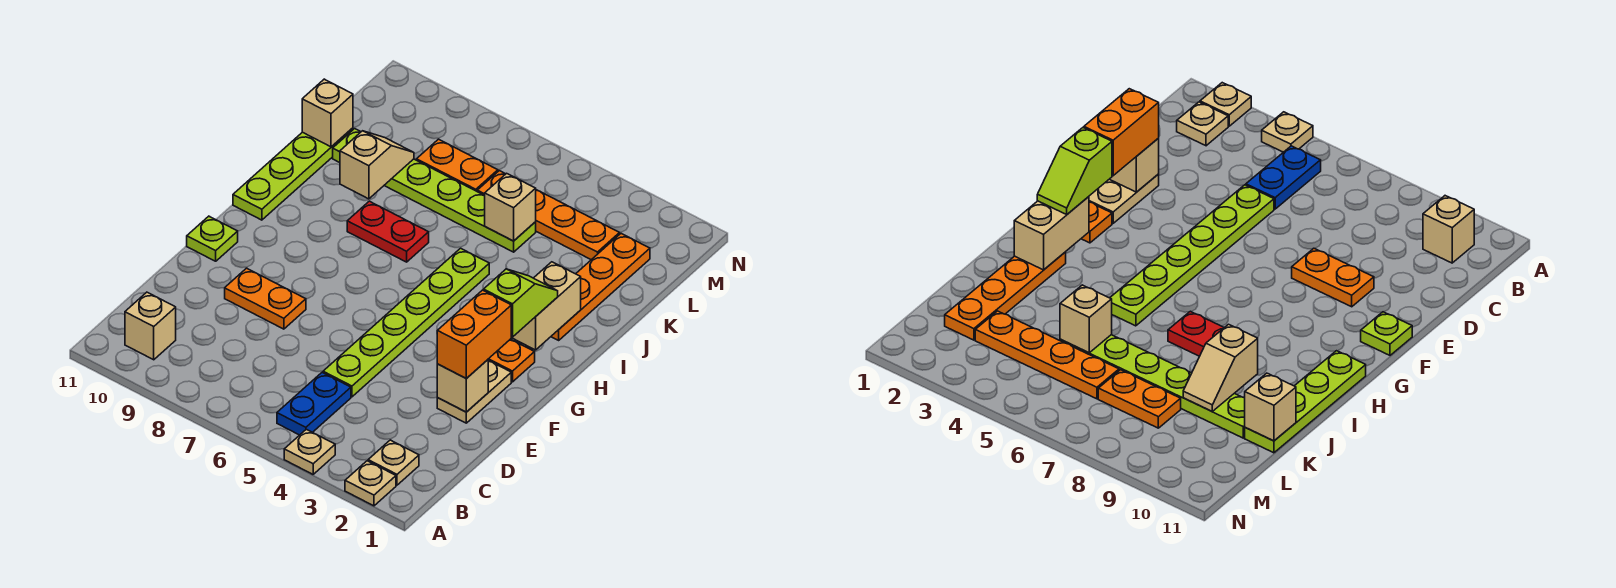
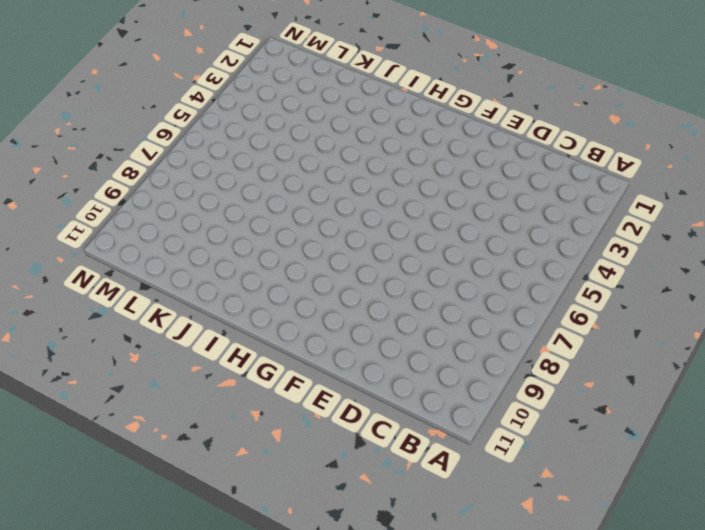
none -> tan 1x1 plate [345,461,396,506]
none -> tan 1x1 plate [284,429,335,474]
none -> tan 1x1 plate [368,440,419,485]

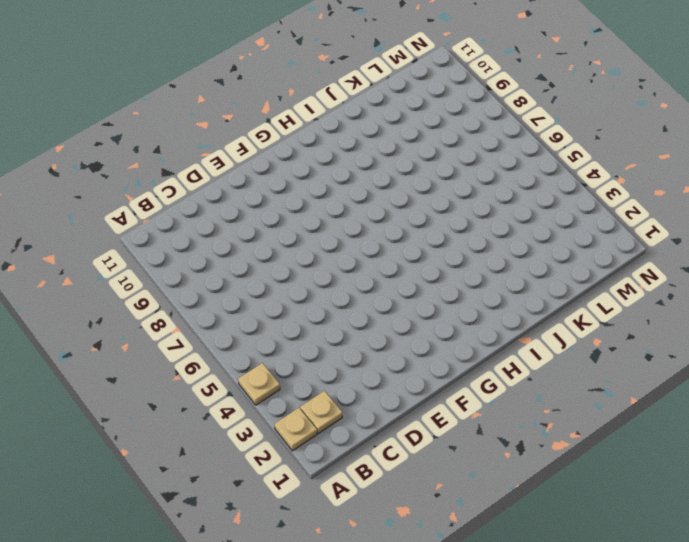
none -> blue 1x2 plate [277,372,351,435]
none -> tan 1x1 brick [125,292,176,360]
none -> lime 1x6 plate [323,248,489,397]

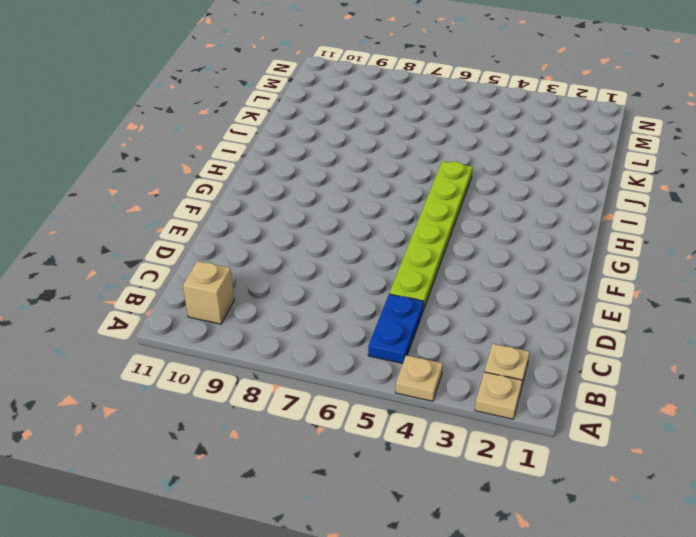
none -> tan 1x2 plate [437,360,511,423]
none -> orange 1x2 plate [225,268,306,329]
none -> lime 1x1 plate [187,216,238,261]

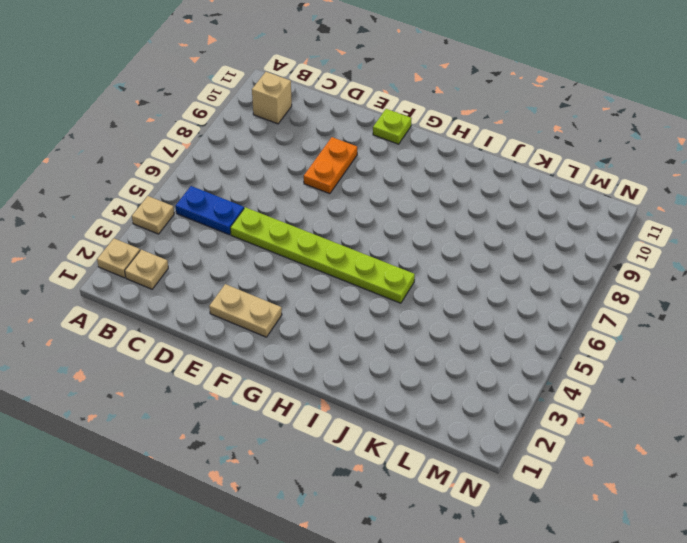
none -> orange 1x1 plate [488,339,535,382]
none -> lime 1x4 plate [233,128,353,220]
none -> orange 1x4 plate [551,234,650,340]

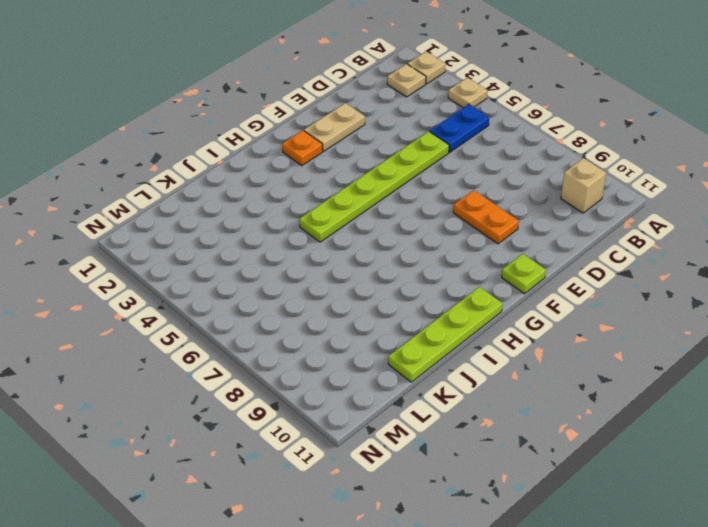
none -> orange 1x4 plate [551,234,650,340]
none -> red 1x2 plate [347,201,429,262]
none -> lime 1x6 plate [333,129,536,252]

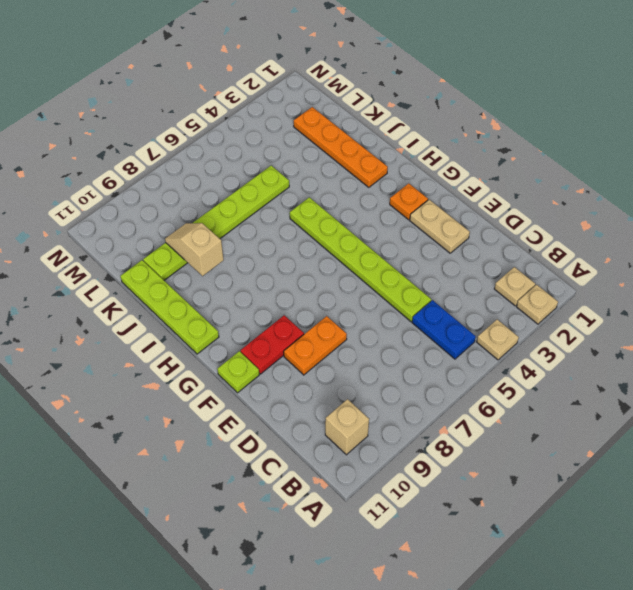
red 1x2 plate [240,315,304,374] -> red 1x2 plate moved to [347,201,429,262]
none -> orange 1x4 plate [477,171,620,260]
none -> orange 1x2 plate [417,139,498,191]
none -> tan 1x1 brick [437,360,488,412]

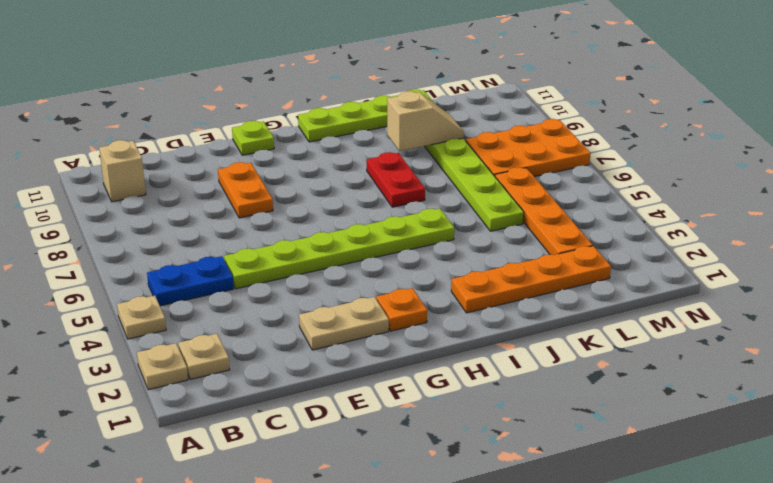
orange 2x3 plate [466,119,591,177] -> orange 1x2 plate [417,139,498,191]
none -> tan 1x1 brick [437,360,488,412]
none -> tan 1x2 brick [511,262,581,350]
none -> tan 1x1 brick [484,173,536,241]

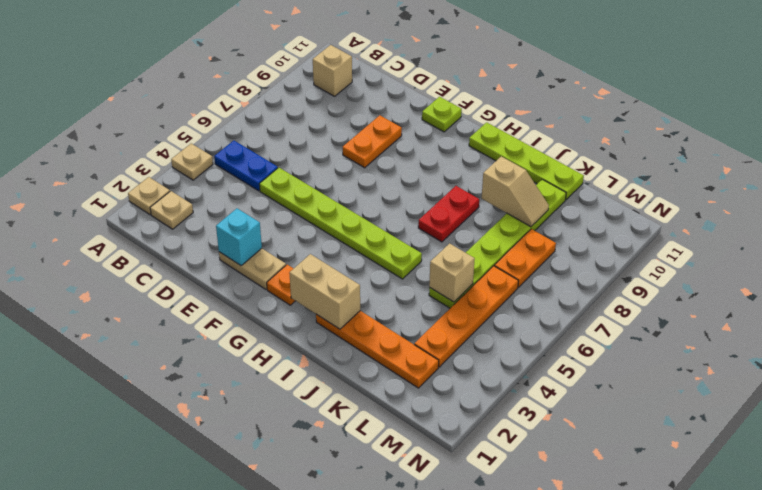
cyan 1x1 brick [216,208,262,265] -> tan 1x1 brick [437,360,488,412]
none -> tan 1x1 brick [302,79,353,147]
none -> orange 1x2 brick [437,290,511,379]
none -> lime 1x2 slope [484,269,558,337]

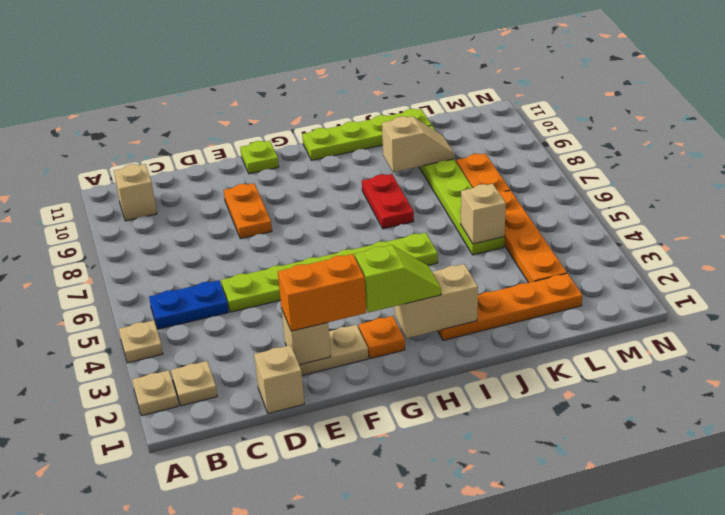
tan 1x1 brick [254,345,304,414] -> tan 1x1 brick moved to [302,79,353,147]

